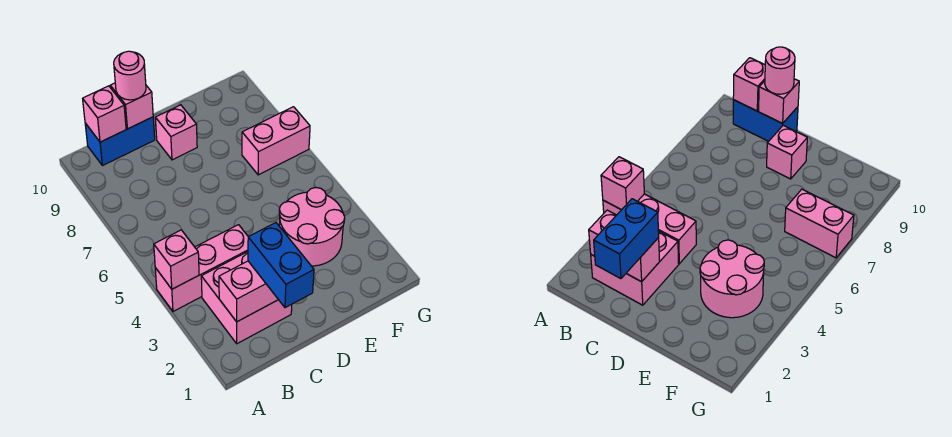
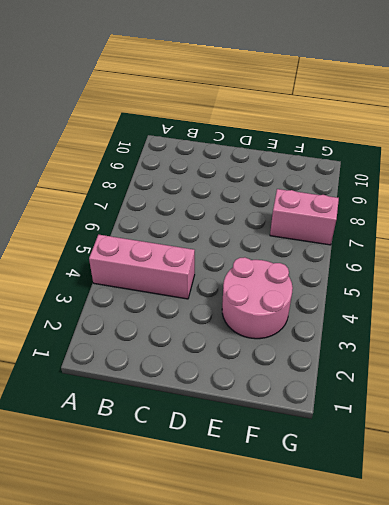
none -> pink 2x2 brick [201,252,292,344]
none -> blue 1x2 brick [85,117,155,166]
none -> pink 1x1 brick [155,105,197,160]

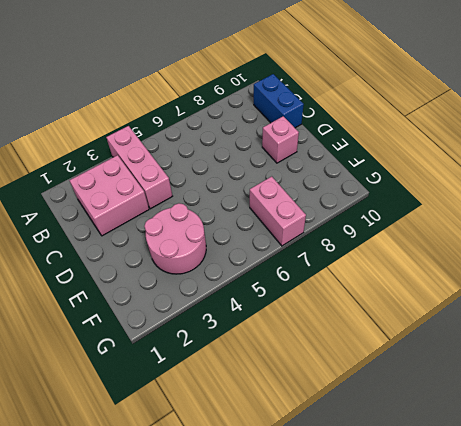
none -> pink 1x1 brick [154,230,199,289]
none -> pink 1x2 brick [219,261,278,322]
none -> pink 1x1 brick [83,86,126,142]

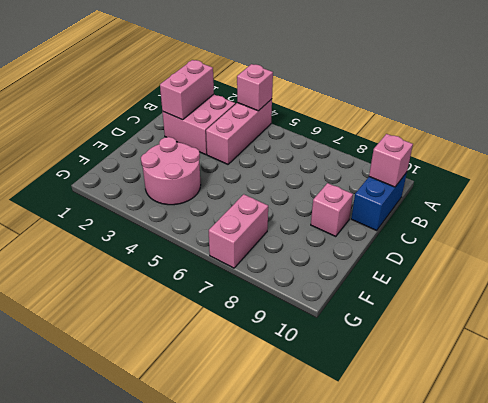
none -> pink 1x1 brick [110,83,153,129]
none -> blue 1x2 brick [248,223,314,308]
none -> pink 1x1 round brick [114,51,146,100]

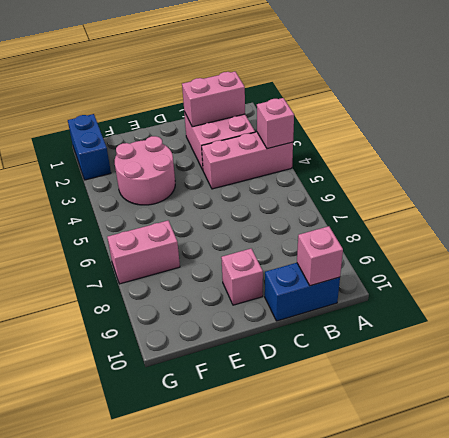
blue 1x2 brick [68,114,111,180] -> blue 1x2 brick moved to [248,223,314,308]
none -> pink 1x1 brick [110,83,153,129]
none -> pink 1x1 round brick [114,51,146,100]

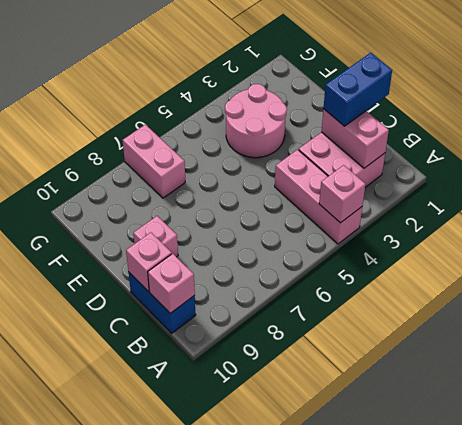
none -> pink 1x1 round brick [114,51,146,100]

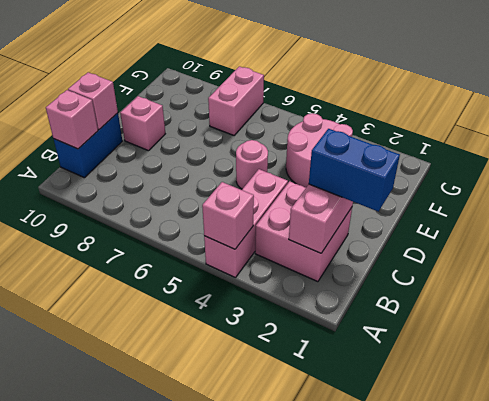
pink 1x1 round brick [236,140,268,189] -> pink 1x1 round brick moved to [114,51,146,100]

